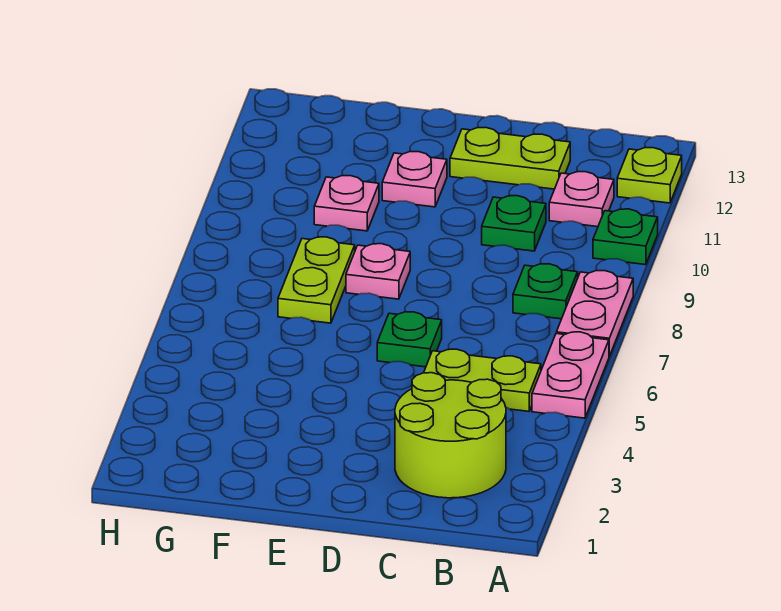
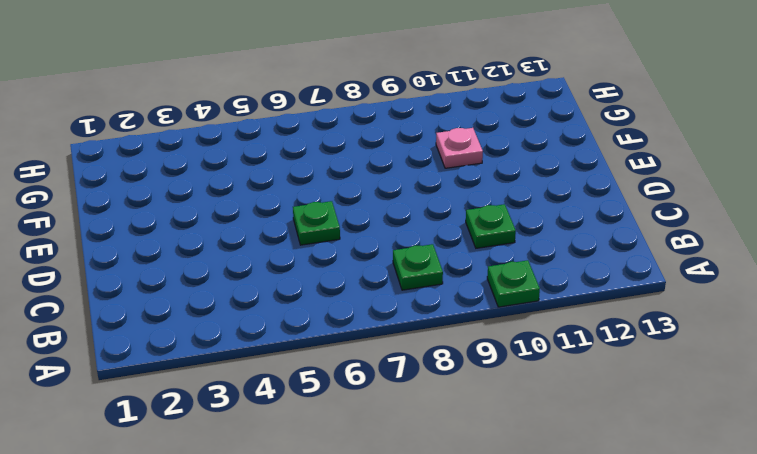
none -> pink 1x2 plate [532,332,609,418]
none -> pink 1x2 plate [556,270,633,356]
none -> lime 1x1 plate [617,148,682,203]

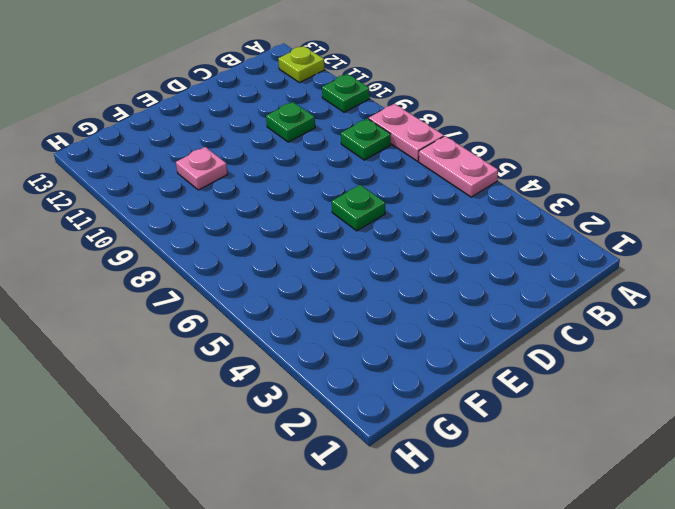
none -> lime 2x2 round brick [395,373,506,498]
none -> lime 1x2 plate [424,349,541,411]
none -> pink 1x1 plate [549,172,614,227]

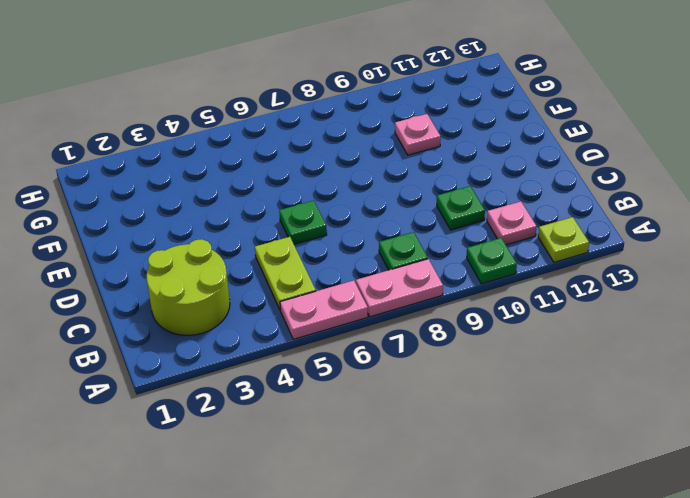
none -> lime 1x2 plate [450,127,570,189]
none -> pink 1x1 plate [346,244,410,299]
none -> pink 1x1 plate [382,152,447,207]

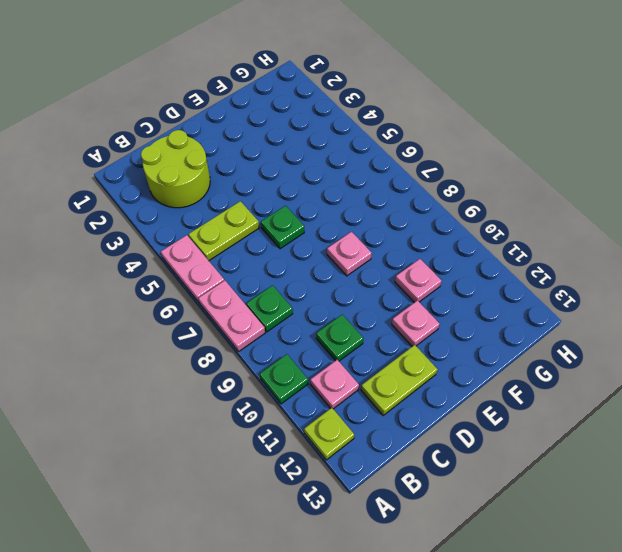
none -> lime 1x2 plate [278,237,355,323]

